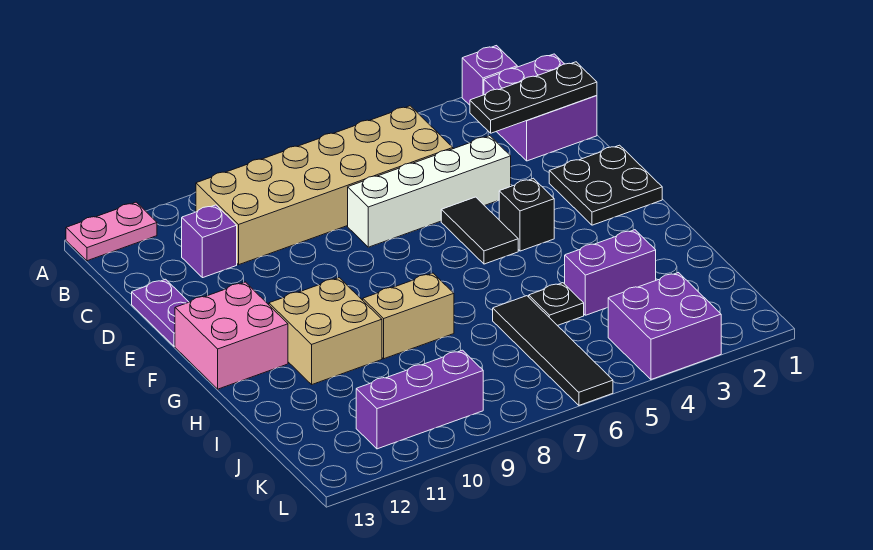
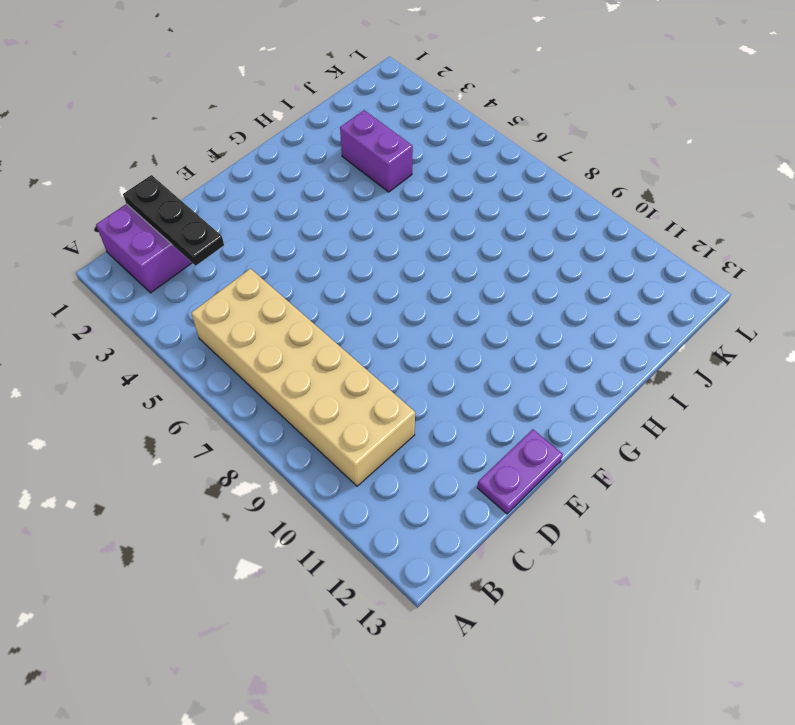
none -> purple 1x1 brick [462,46,517,105]
none -> pink 1x2 plate [66,202,157,261]
none -> purple 1x1 brick [182,205,237,278]

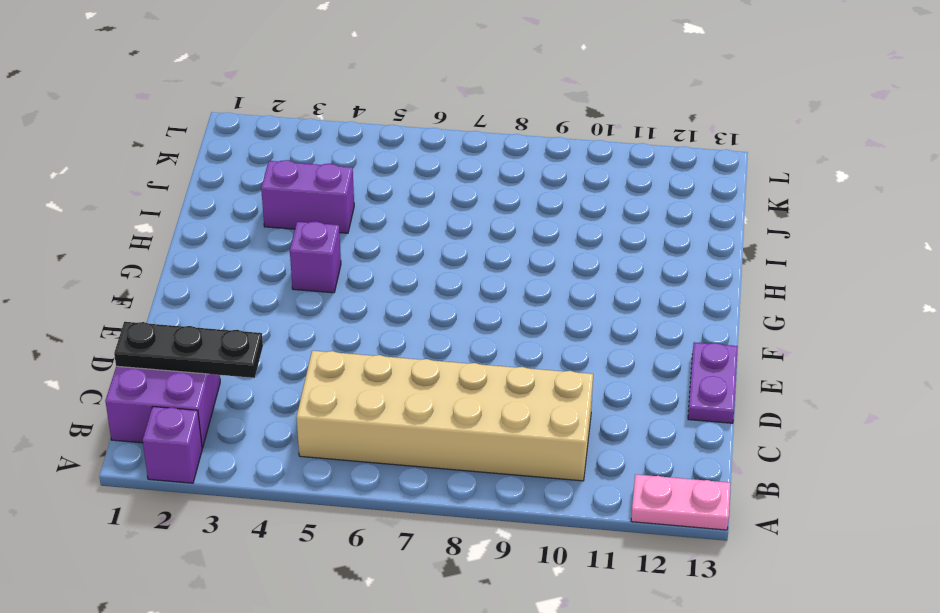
purple 1x1 brick [290,221,341,293] -> purple 1x1 brick moved to [182,205,237,278]
none -> white 1x4 brick [348,136,511,247]
none -> black 2x2 plate [549,145,662,225]
none -> black 1x2 tile [441,197,518,264]

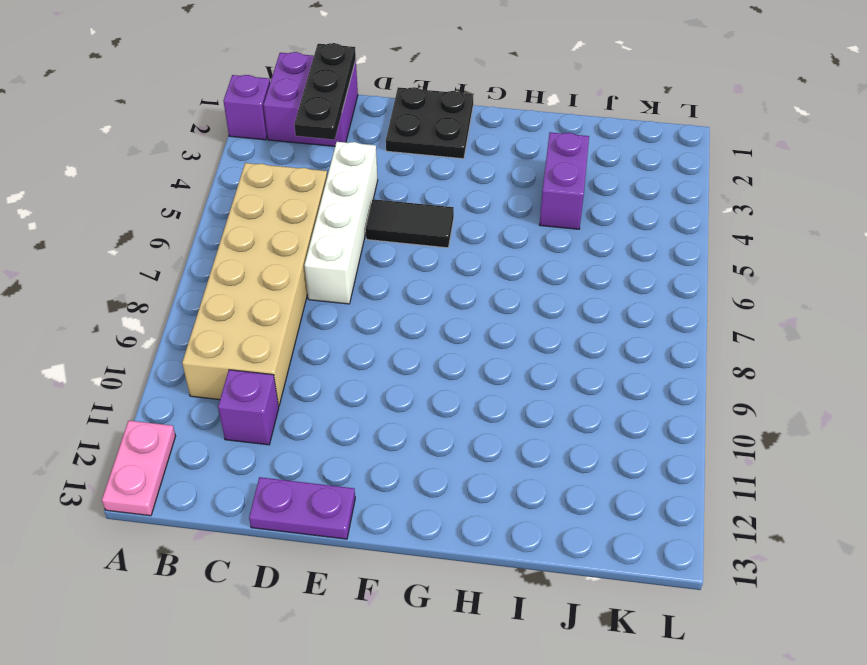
none -> black 1x1 brick [499,178,554,251]
none -> pink 2x2 brick [175,282,288,389]
none -> tan 2x2 brick [269,278,382,384]

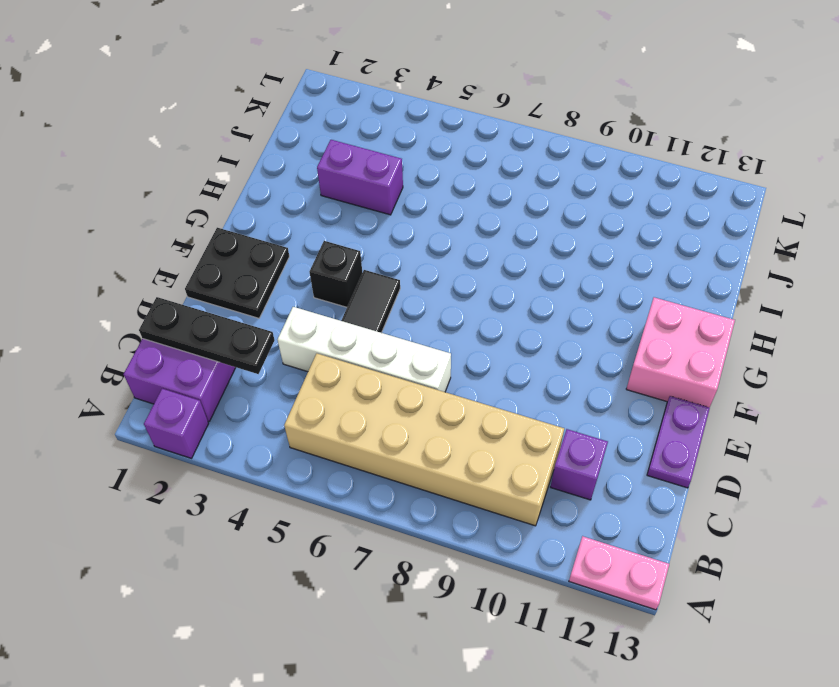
none -> tan 2x2 brick [269,278,382,384]
none -> tan 1x2 brick [363,273,454,359]
none -> black 1x1 plate [529,283,584,326]

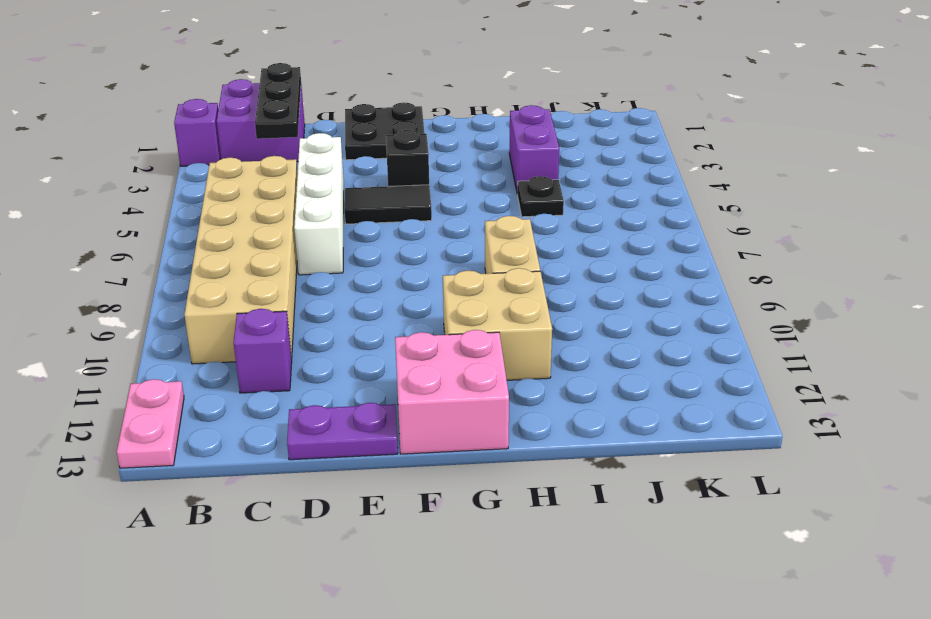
none -> black 1x4 tile [493,296,613,405]
none -> purple 2x2 brick [608,273,721,379]
none -> purple 1x3 brick [356,350,483,449]

